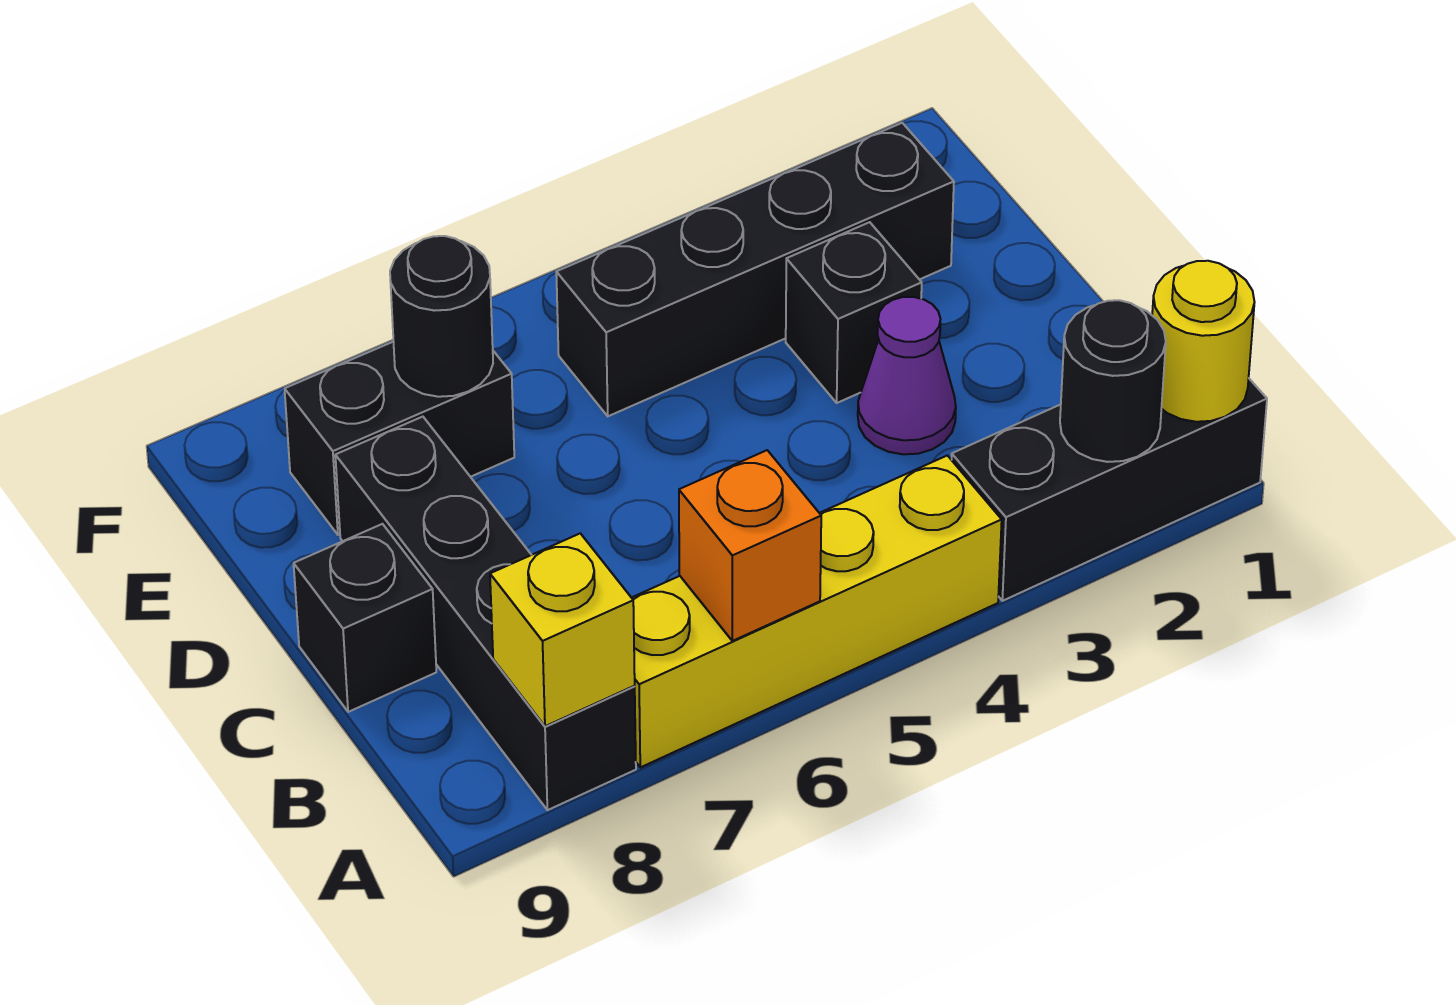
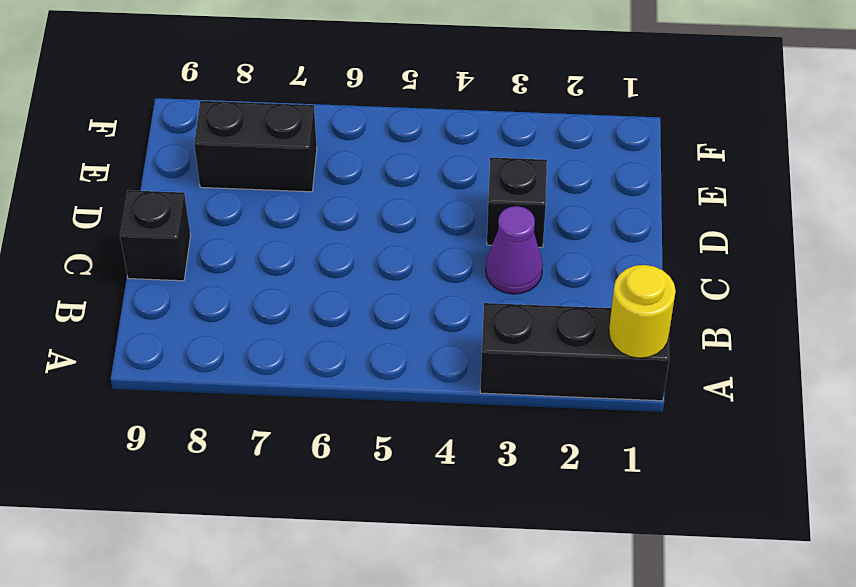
none -> yellow 1x4 brick [632,455,1002,767]
none -> black 1x4 brick [335,417,636,810]
none -> black 1x4 brick [556,123,954,416]

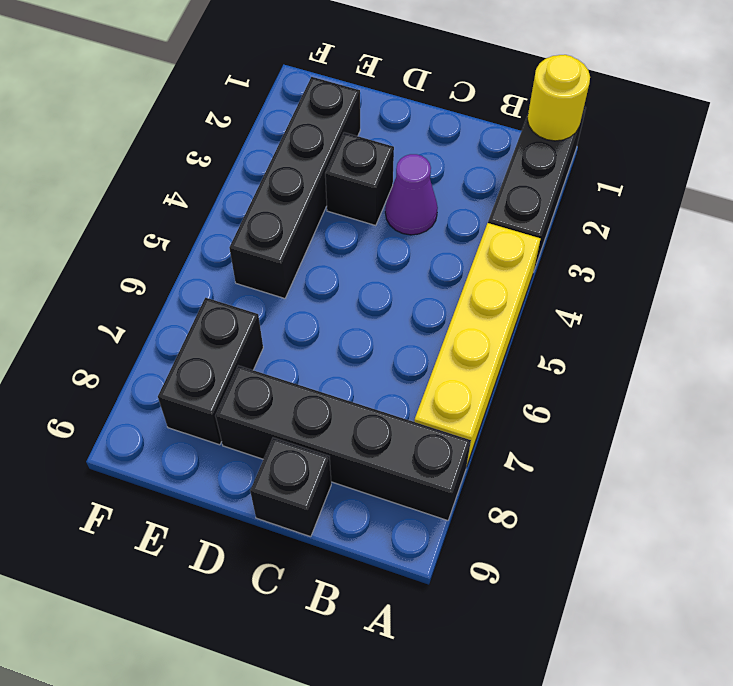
none -> black 1x1 round brick [1060,300,1166,462]
none -> orange 1x1 brick [679,450,821,641]
none -> yellow 1x1 brick [490,533,635,726]

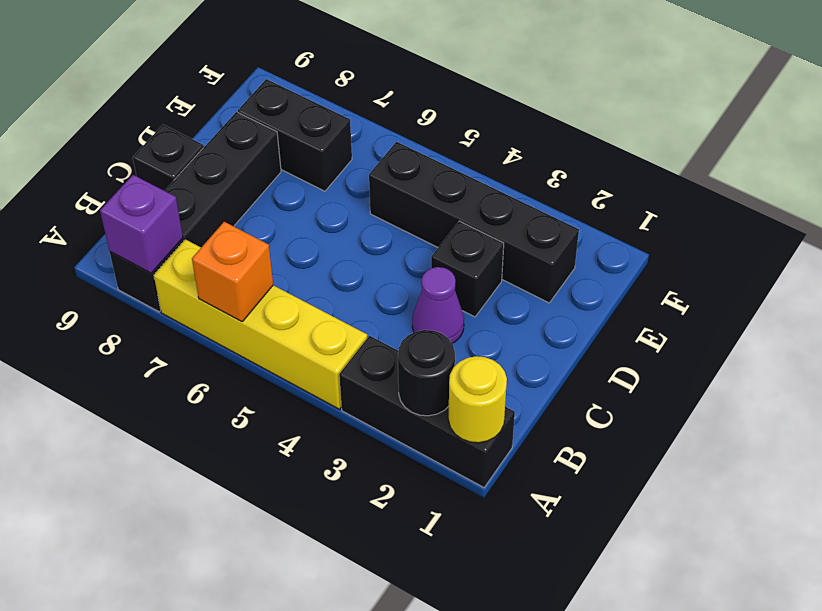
purple 1x1 brick [100,175,183,273] -> yellow 1x1 brick [490,533,635,726]
none -> black 1x1 round brick [390,236,493,397]

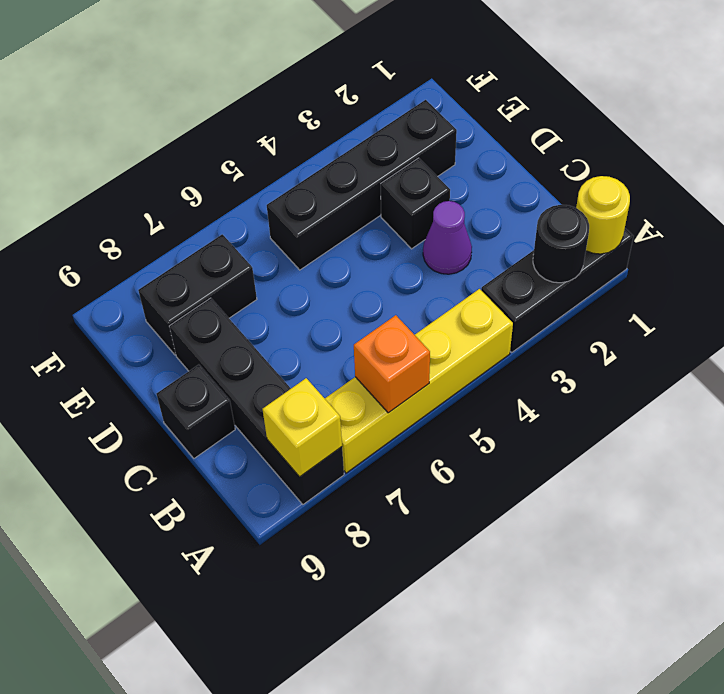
none -> black 1x1 round brick [390,236,493,397]

